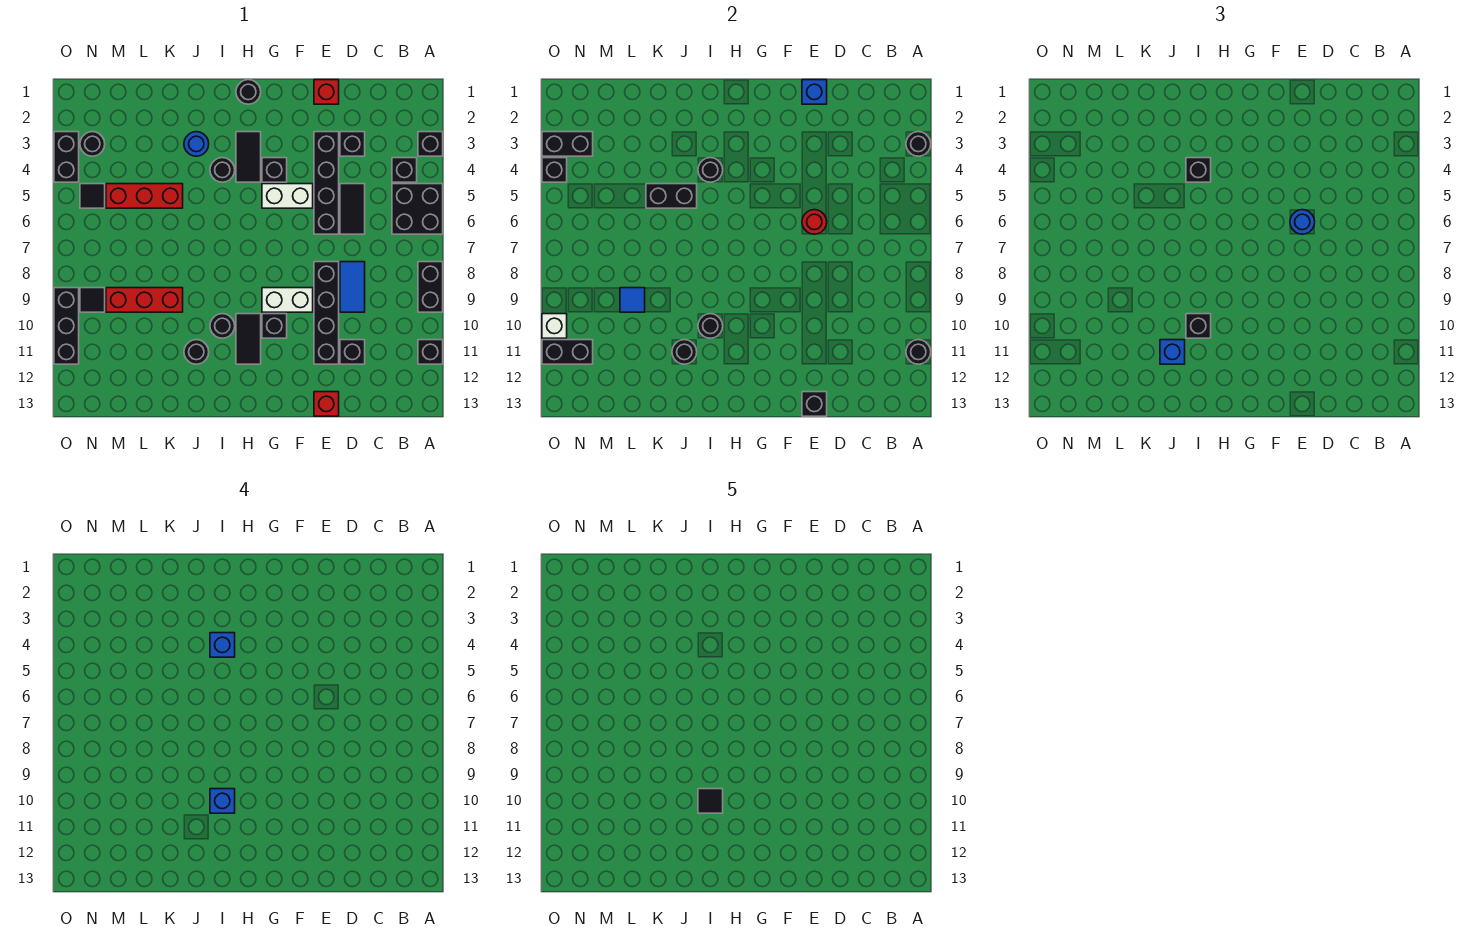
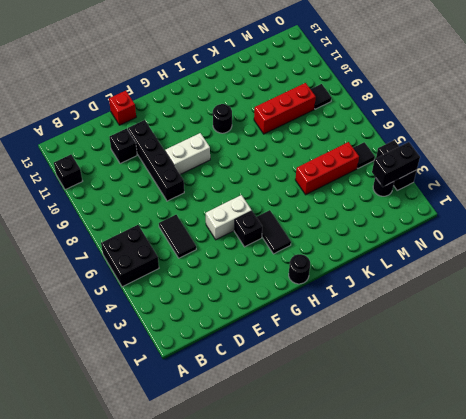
none -> black 1x1 brick [418,132,443,156]
none -> black 1x2 brick [418,262,443,312]
none -> black 1x1 brick [392,158,417,182]
none -> black 1x1 brick [340,132,365,156]

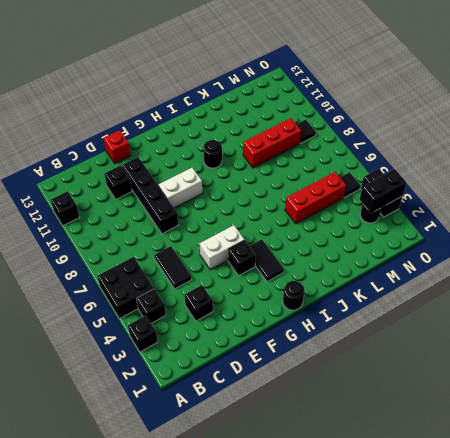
none -> black 1x2 brick [418,262,443,312]
none -> blue 1x2 tile [340,262,365,312]
none -> red 1x1 brick [314,80,339,104]
none -> black 1x4 brick [314,132,339,234]

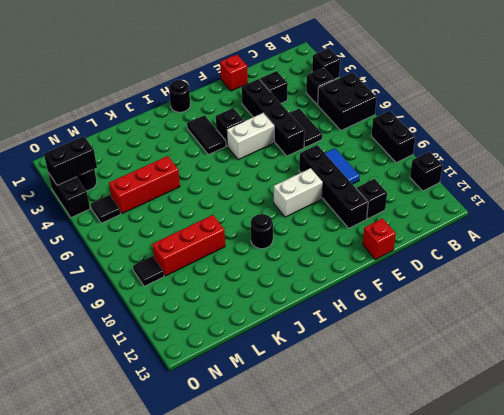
none -> black 1x1 brick [262,314,287,338]
none -> black 1x2 tile [236,314,261,364]
none -> black 1x1 round brick [210,158,235,182]
none -> blue 1x1 round brick [184,132,209,156]

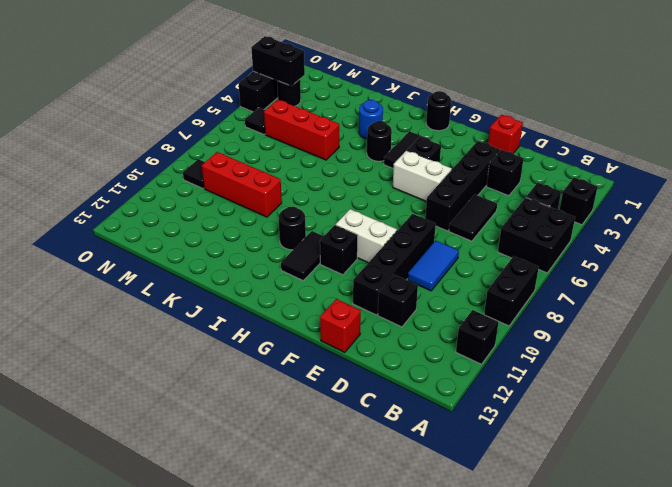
none -> black 1x1 round brick [184,340,209,364]
none -> black 1x3 brick [54,288,79,364]
none -> black 1x1 round brick [906,132,931,156]
none -> black 1x1 round brick [906,340,931,364]

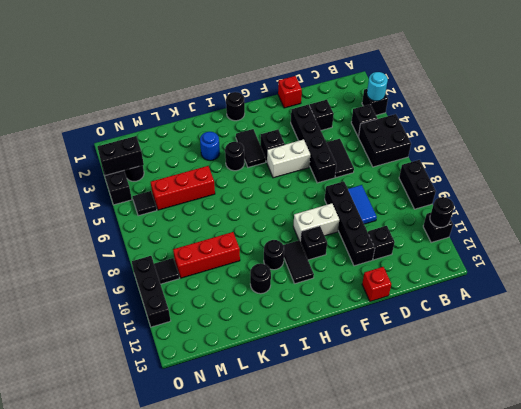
cyan 1x1 round brick [367,72,388,101] -> black 1x1 round brick [906,132,931,156]
none -> blue 1x1 brick [802,80,827,104]
none -> red 1x1 round brick [802,210,827,234]
none -> black 1x1 brick [802,392,827,416]
none -> black 1x1 round brick [698,158,723,182]

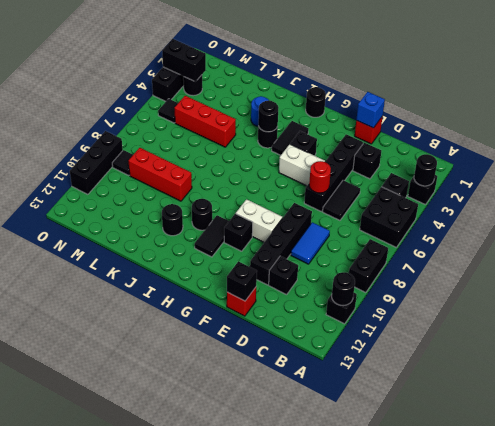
none -> black 1x1 round brick [698,314,723,338]
none -> black 1x2 brick [646,184,697,208]
none -> black 1x1 round brick [672,340,697,364]
none -> blue 1x1 tile [620,288,645,312]

